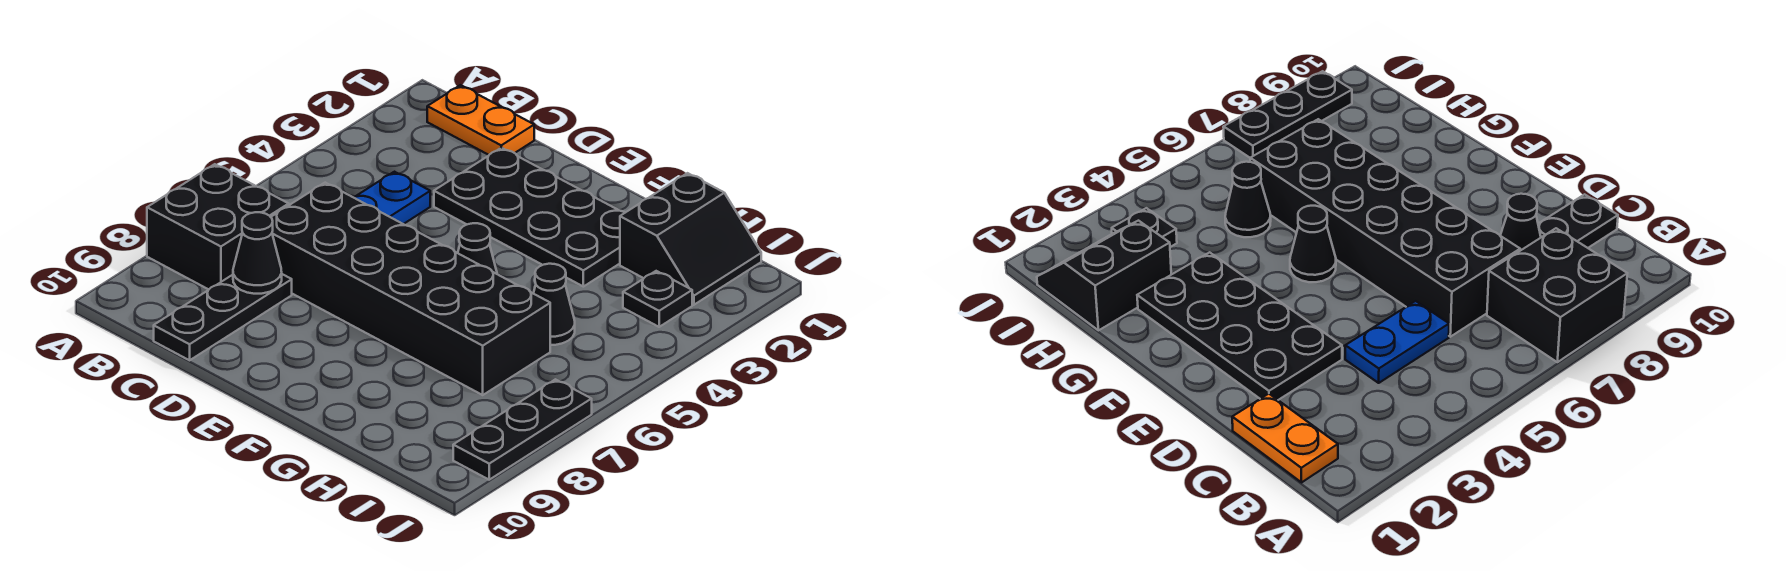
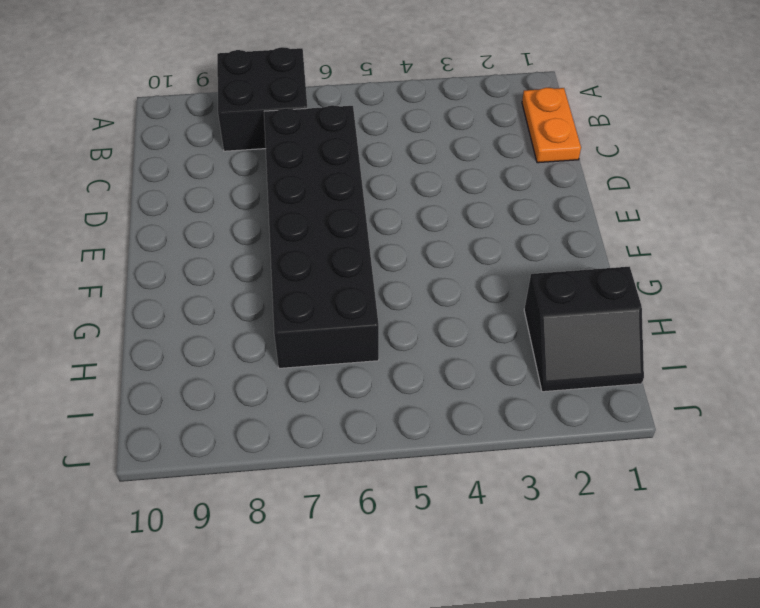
none -> blue 1x2 plate [354,172,430,224]
none -> black 1x3 plate [154,274,292,360]
none -> black 2x4 plate [434,148,625,287]

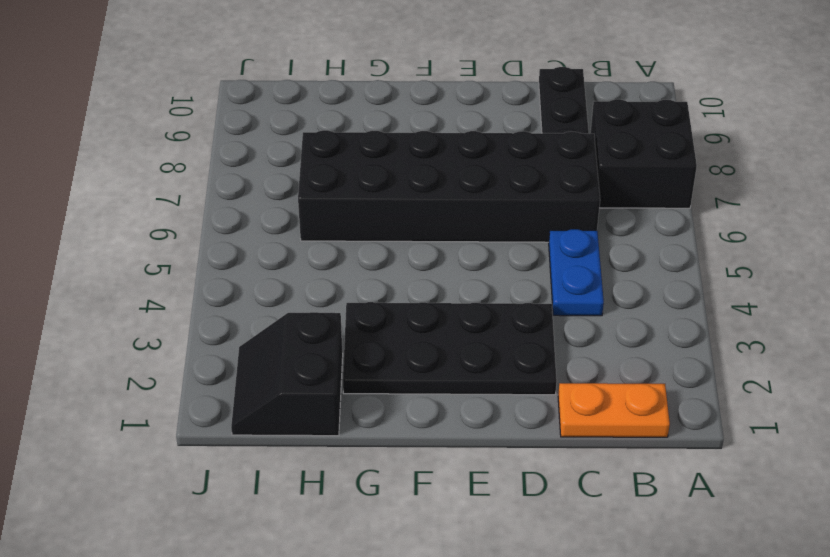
none -> black 1x1 cone [458,223,497,274]
none -> black 1x1 cone [533,264,575,345]
none -> black 1x1 plate [623,271,692,327]

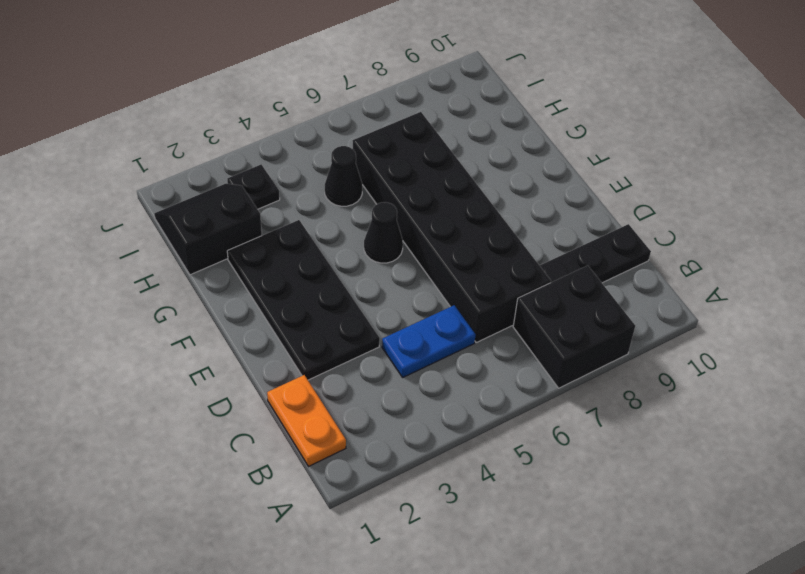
none -> black 1x3 plate [453,379,592,480]
none -> black 1x1 cone [233,212,282,294]

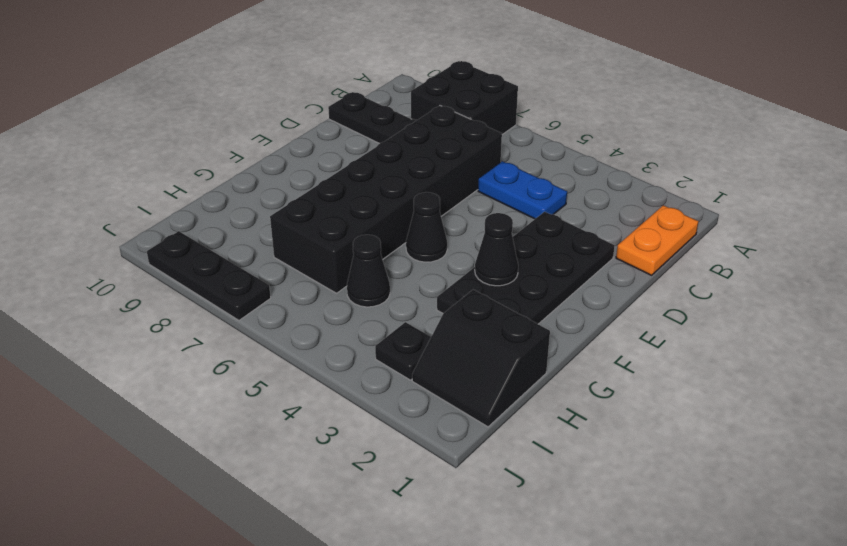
black 1x1 cone [475,213,518,286] -> black 1x1 cone moved to [233,212,282,294]

